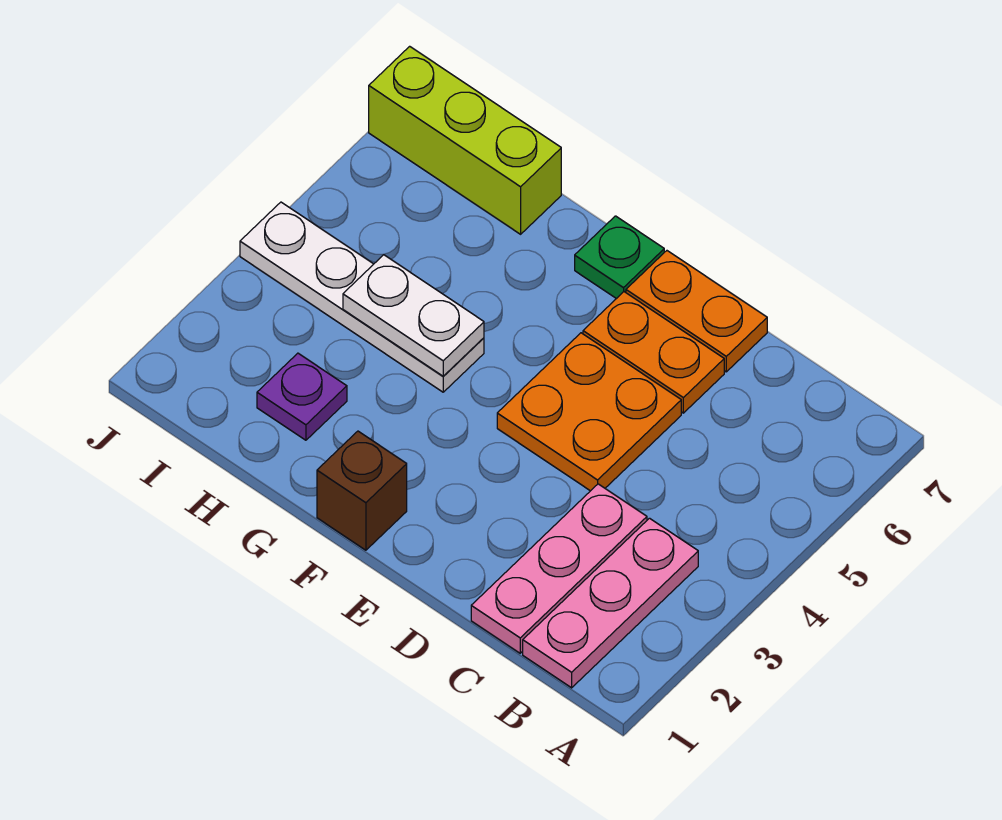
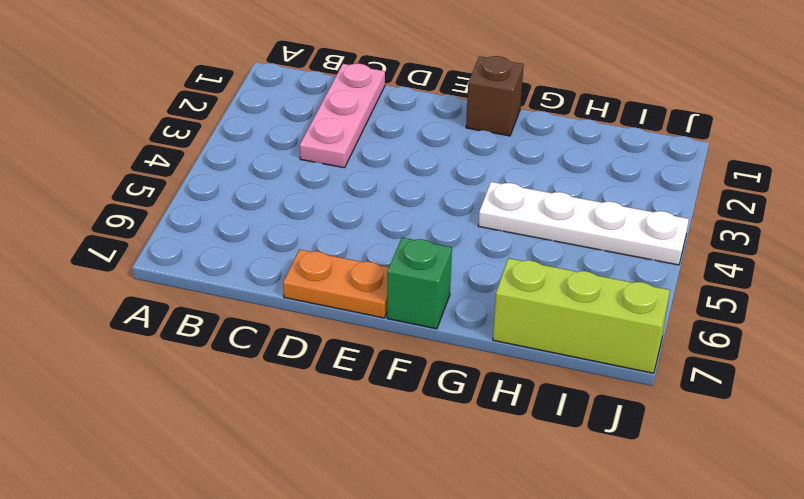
green 1x1 brick [387,238,452,329] -> green 1x1 plate [575,216,664,299]
none -> pink 1x3 plate [523,518,698,688]
none -> orange 2x2 plate [497,333,681,491]

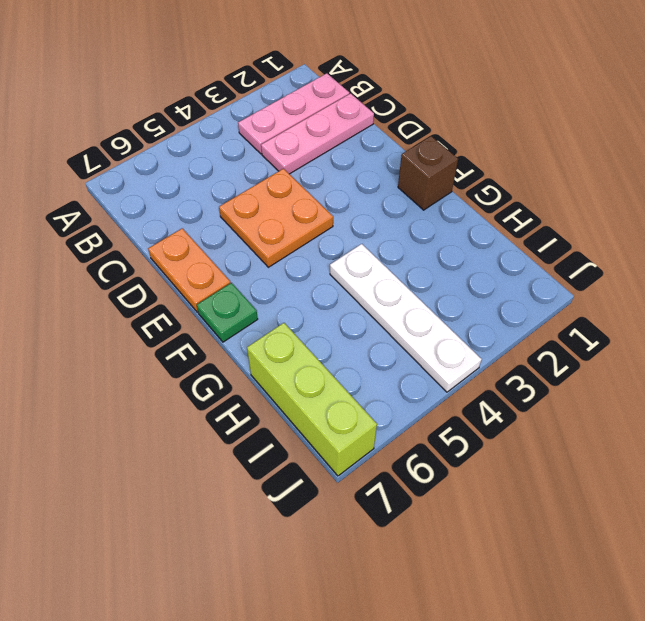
none -> orange 1x2 plate [583,292,724,413]
none -> purple 1x1 plate [257,353,347,440]

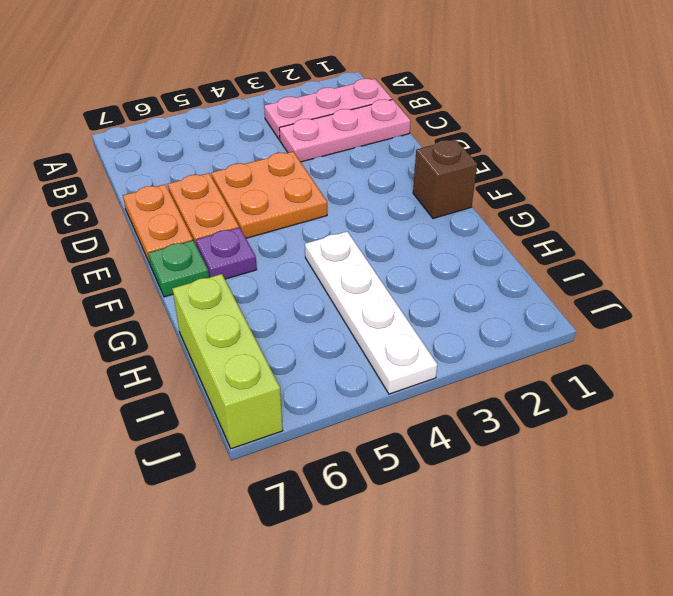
purple 1x1 plate [196,228,257,279] -> purple 1x1 plate moved to [257,353,347,440]
none -> white 1x2 plate [343,255,484,376]

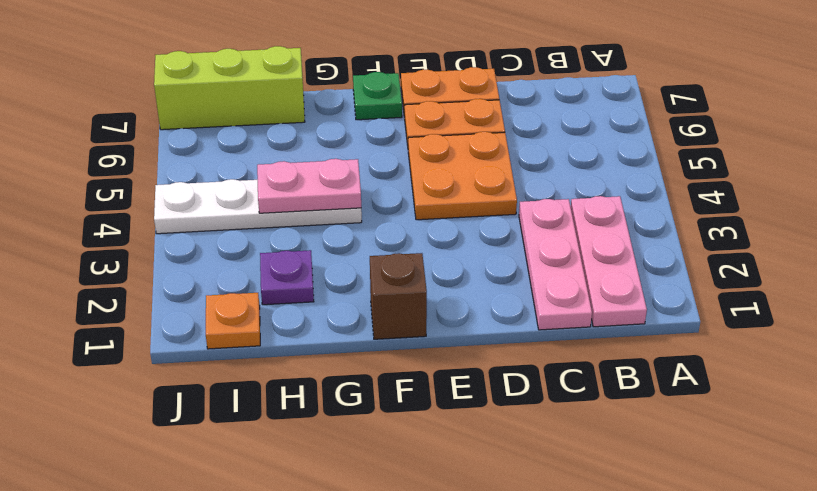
pink 1x2 plate [257,159,361,213] -> white 1x2 plate [343,255,484,376]
orange 1x1 plate [206,293,260,349] -> none

